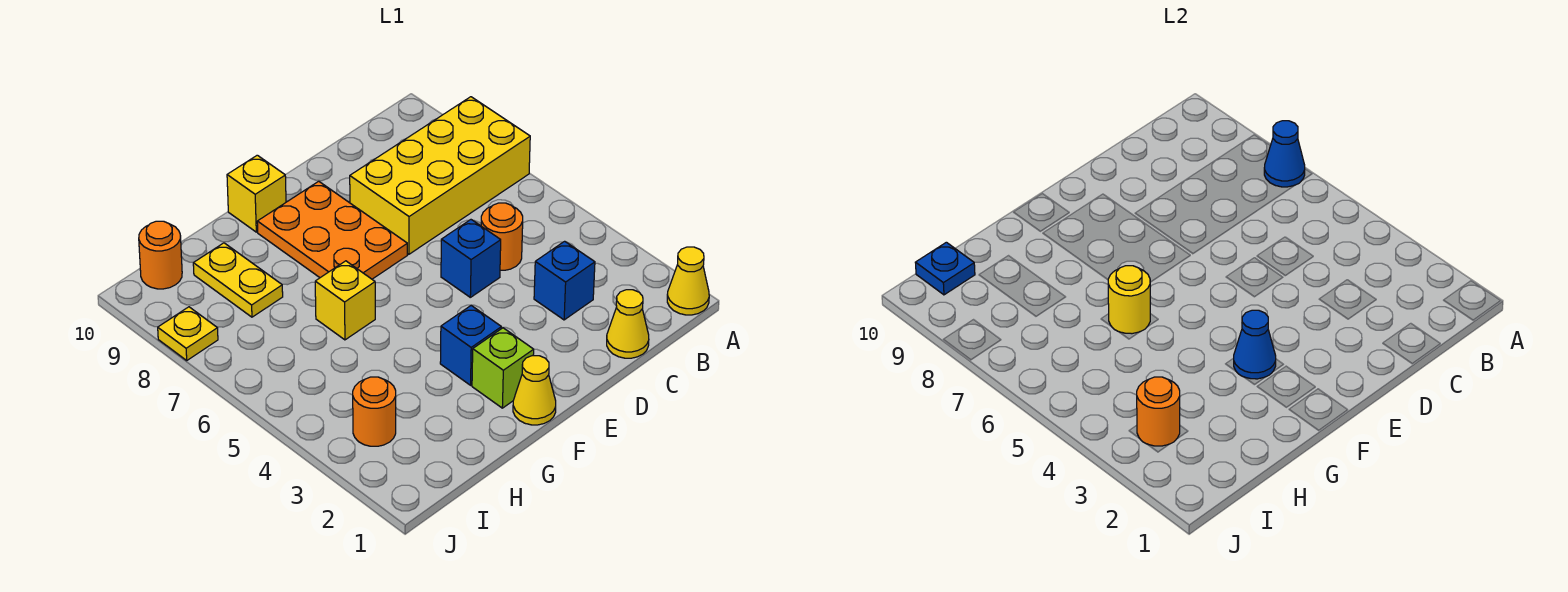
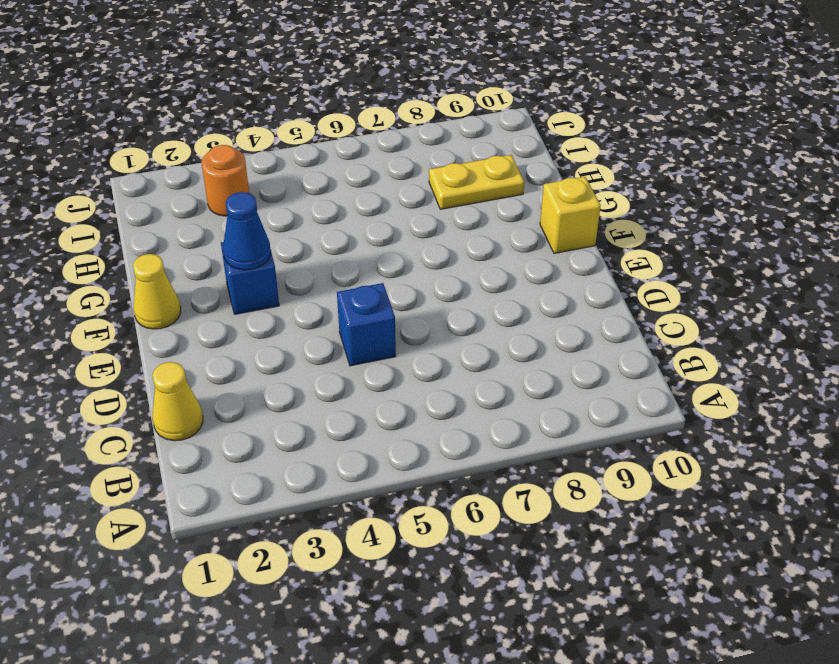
none -> yellow 1x1 cone [667,247,709,315]
none -> yellow 2x4 brick [350,97,530,254]
none -> blue 1x1 brick [534,241,595,320]

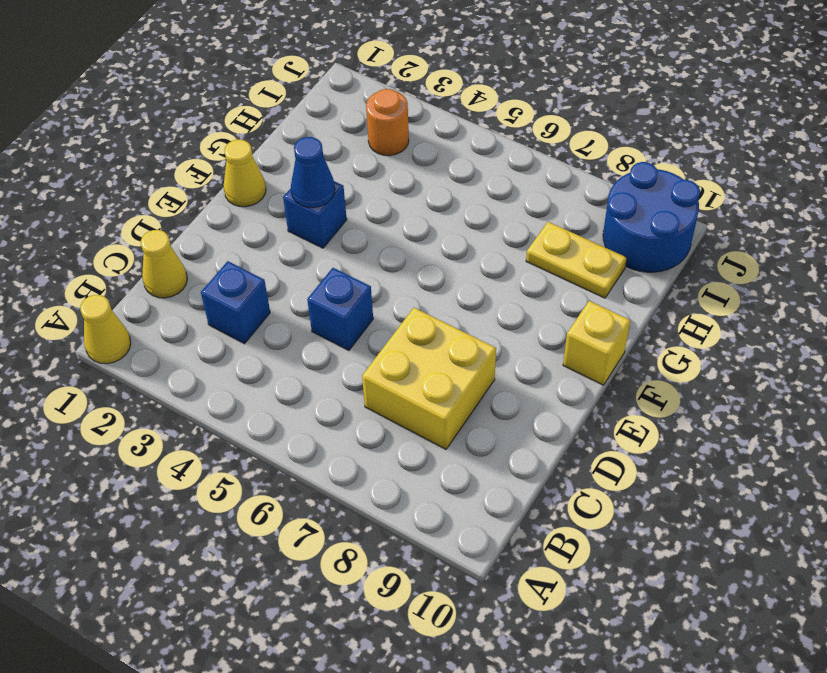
yellow 2x2 brick [362,308,496,449] -> yellow 2x4 brick [350,97,530,254]
blue 2x2 round brick [603,162,700,272] -> orange 1x1 round brick [139,221,182,289]
none -> orange 1x1 round brick [481,203,523,270]
none -> orange 2x3 plate [257,181,407,279]
none -> lime 1x1 brick [472,328,534,408]

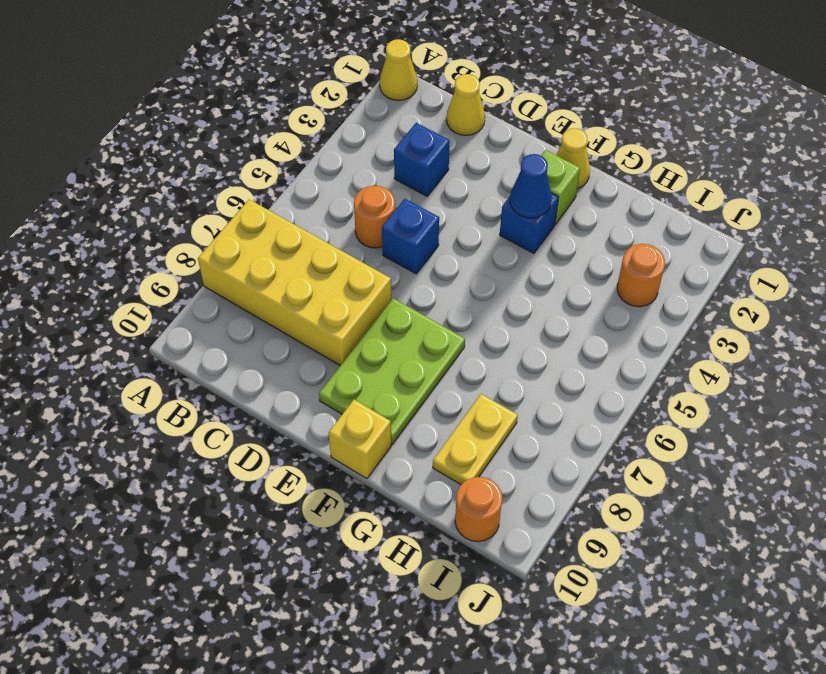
lime 2x3 plate [319,298,465,444] -> orange 2x3 plate [257,181,407,279]
none -> yellow 1x1 brick [315,261,375,340]
none -> yellow 1x1 plate [158,307,218,360]
none -> blue 1x1 cone [1264,121,1305,187]

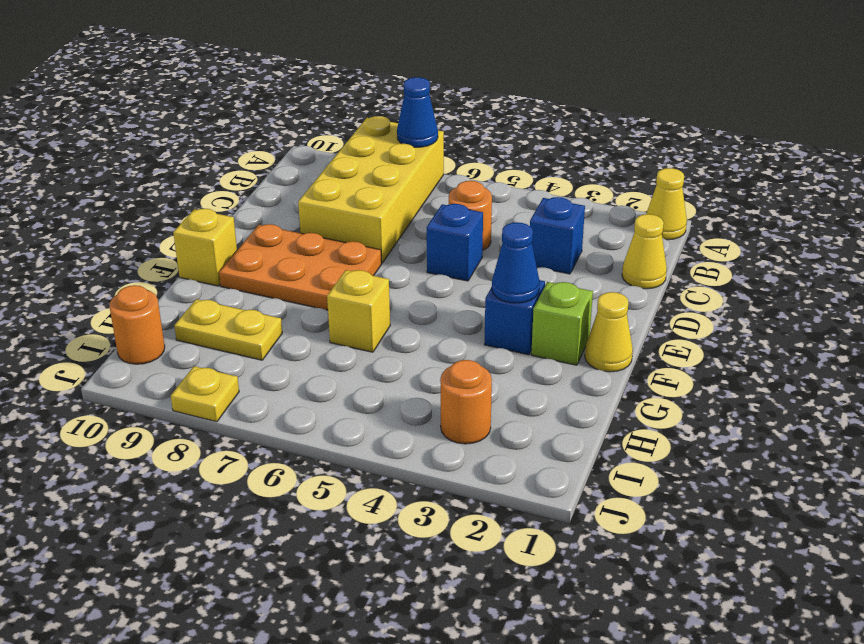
none -> yellow 1x1 round brick [1108,266,1150,334]
none -> orange 1x1 round brick [1137,377,1180,446]
none -> blue 1x1 plate [915,242,975,295]

